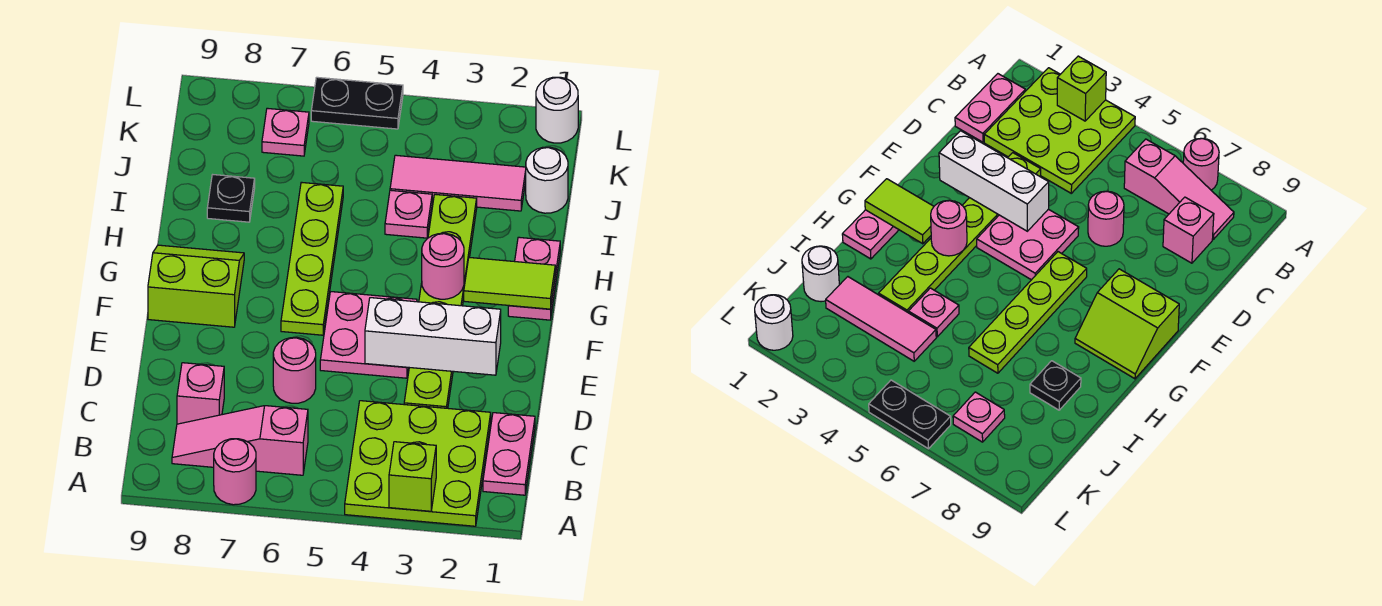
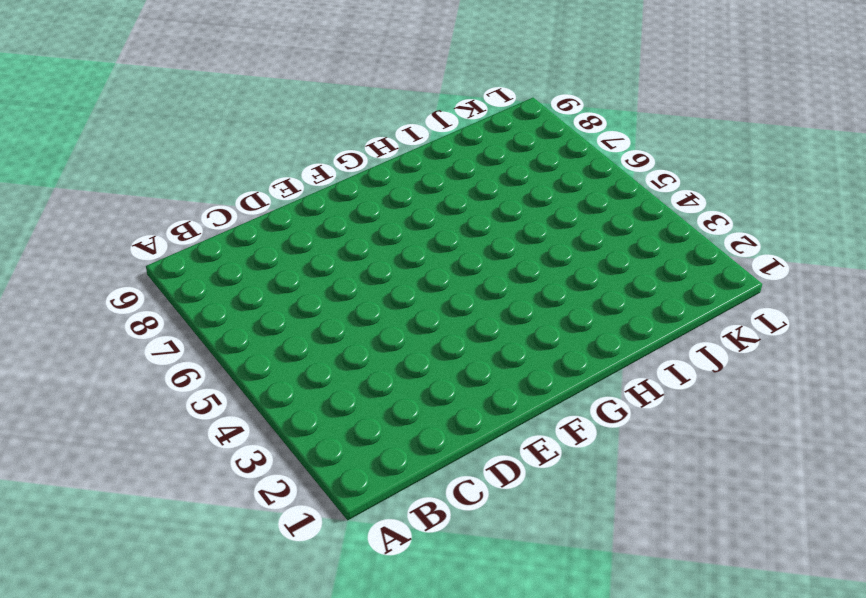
none -> lime 3x3 plate [345,401,491,526]
none -> pink 1x1 round brick [214,439,256,505]
none -> pink 1x2 plate [483,413,535,495]

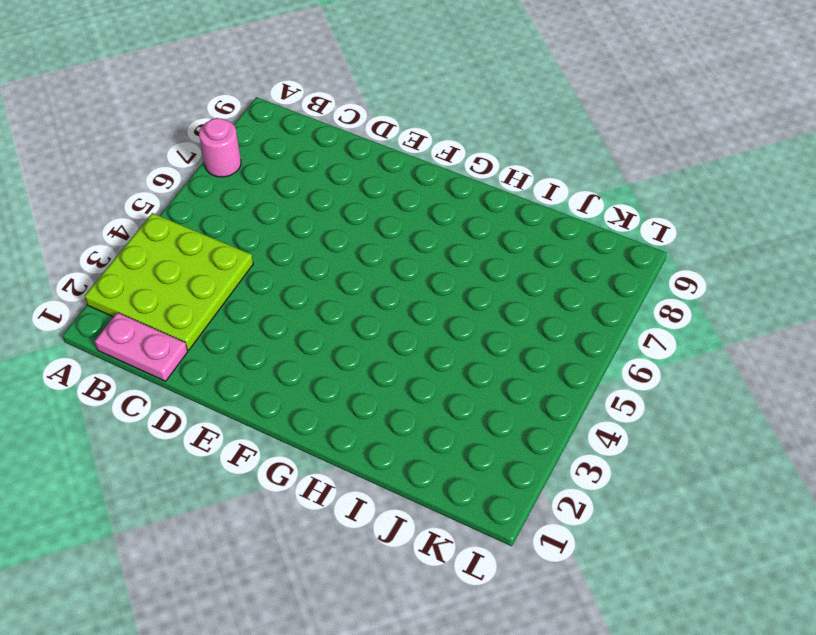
none -> pink 1x3 slope [172,406,308,475]
none -> pink 1x1 brick [177,363,224,424]
none -> lime 1x6 plate [404,194,477,408]

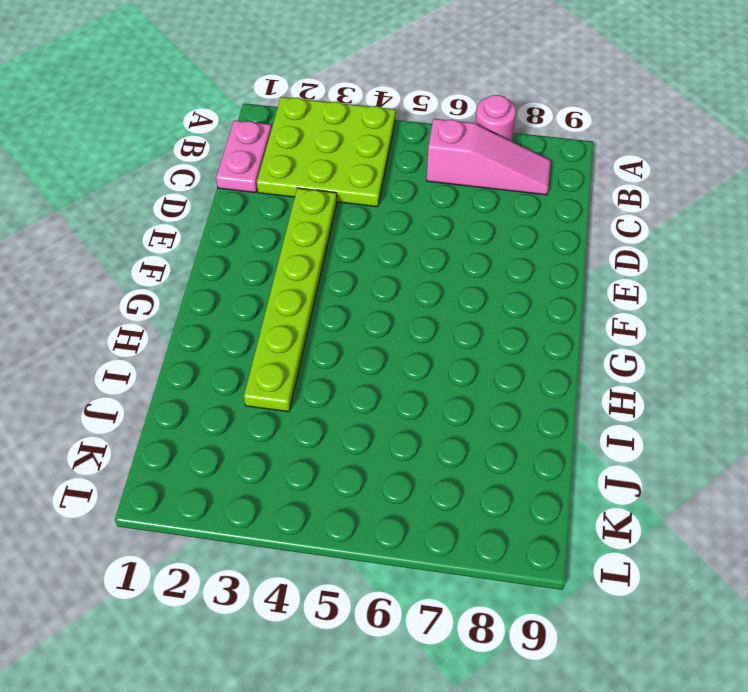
none -> pink 1x1 brick [177,363,224,424]
none -> pink 1x1 round brick [273,337,316,403]
none -> pink 2x2 plate [320,292,417,378]

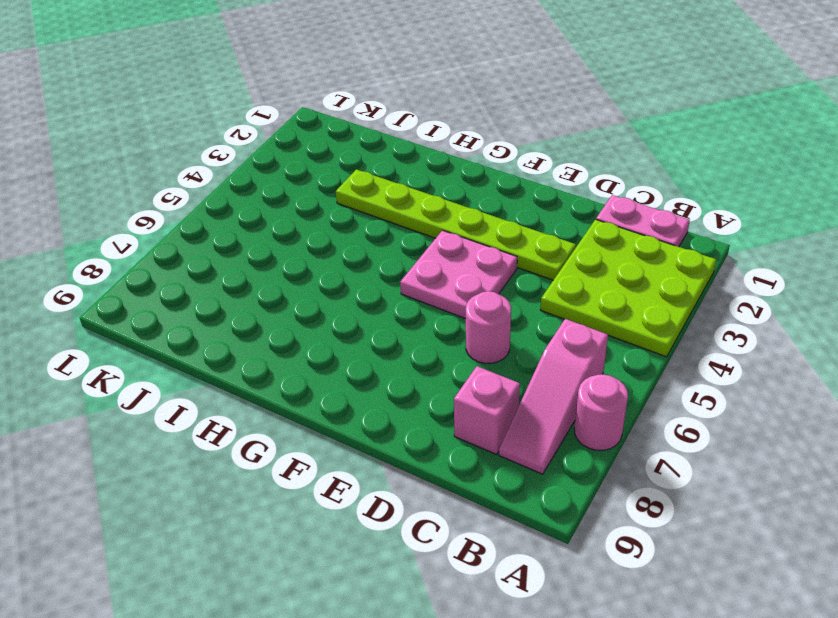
none -> lime 1x4 plate [281,182,343,335]
none -> lime 2x2 slope [148,245,244,327]
none -> pink 1x2 plate [508,237,560,320]

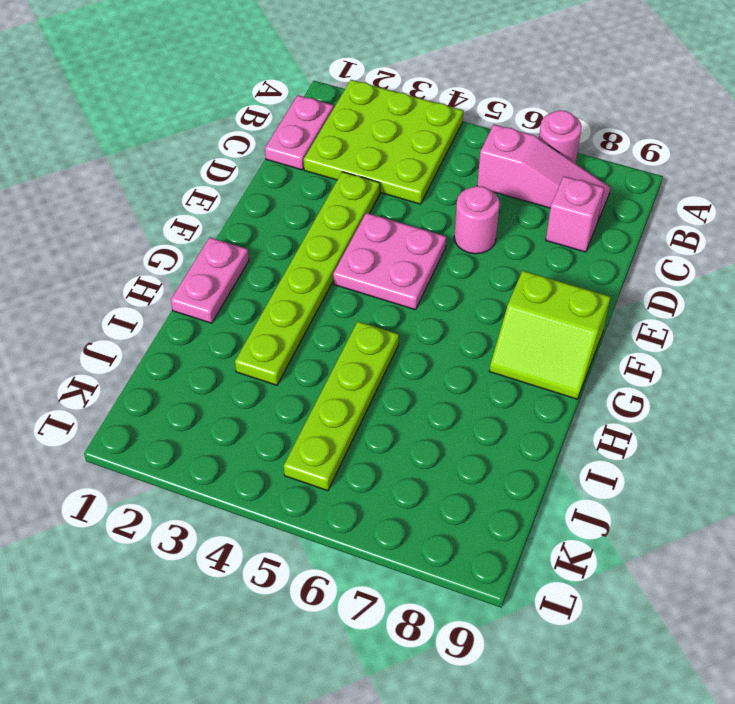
lime 1x4 plate [284,321,399,491] -> lime 1x4 plate moved to [281,182,343,335]
none -> pink 1x1 plate [385,190,432,238]
none -> black 1x1 plate [207,175,255,222]
none -> white 1x1 round brick [526,147,568,213]

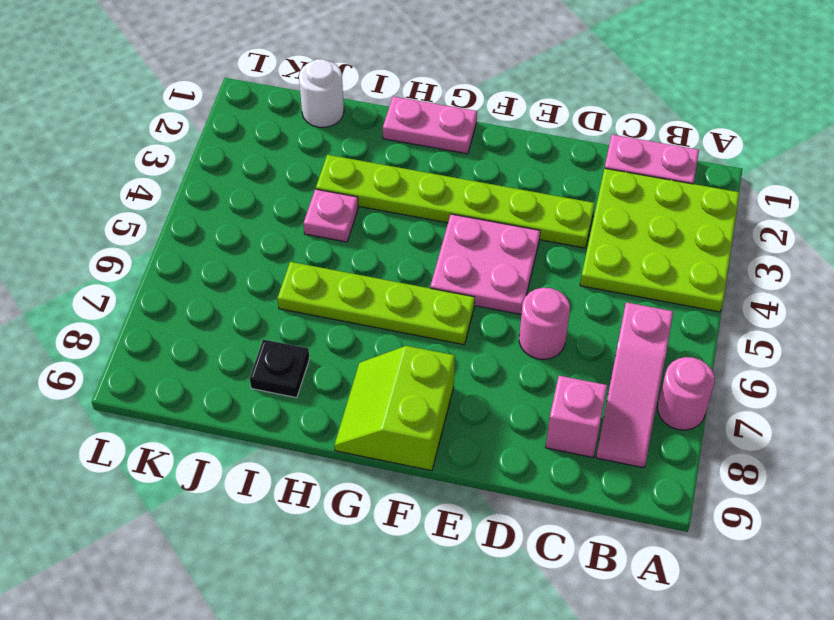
none -> pink 1x3 tile [390,155,526,211]
none -> pink 1x1 plate [262,108,309,156]
none -> white 1x1 round brick [536,77,578,143]

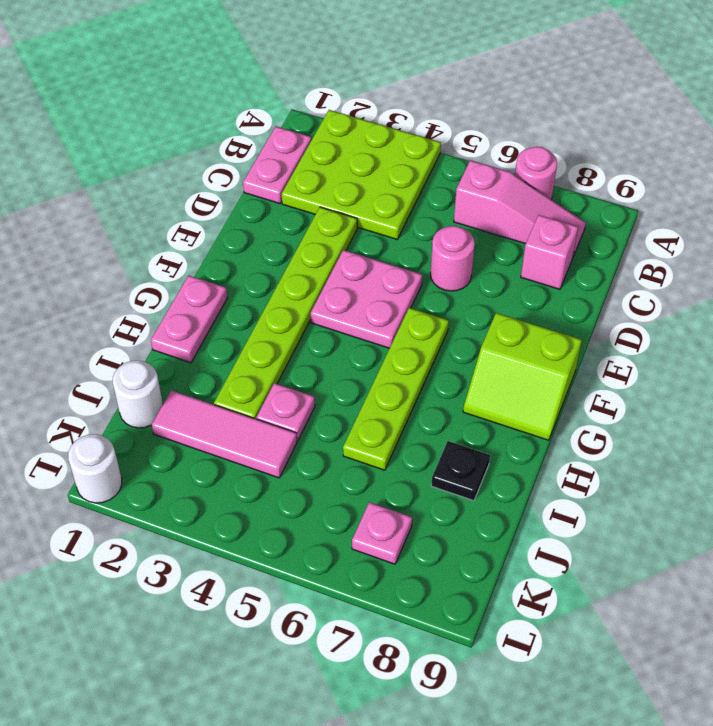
none -> black 1x2 plate [311,77,403,129]
none -> lime 1x1 brick [389,442,436,511]
none -> white 1x3 brick [365,298,501,375]

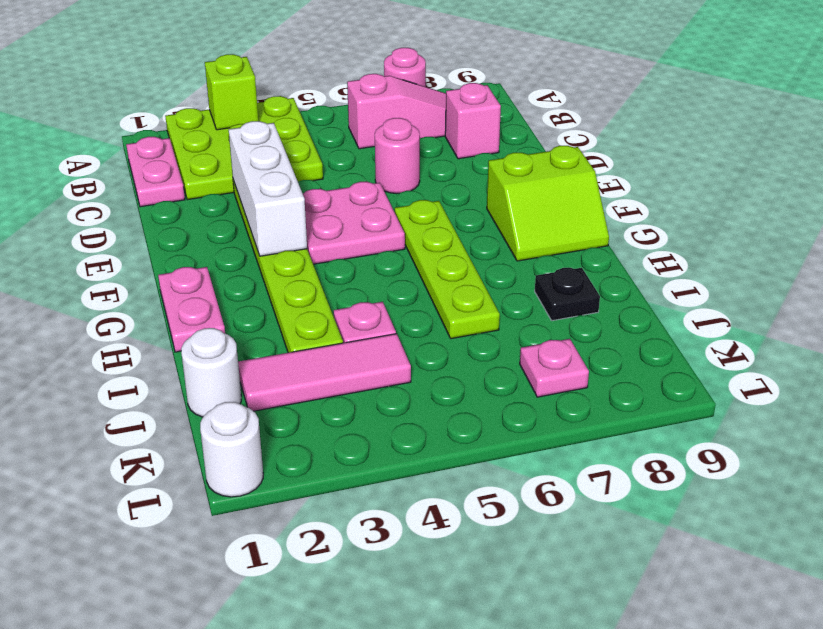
white 1x3 brick [229,121,307,256] -> white 1x3 brick turned to [365,298,501,375]
none -> black 1x2 plate [311,77,403,129]
none -> lime 1x2 tile [464,257,555,309]
none -> pink 1x1 round brick [422,233,464,299]

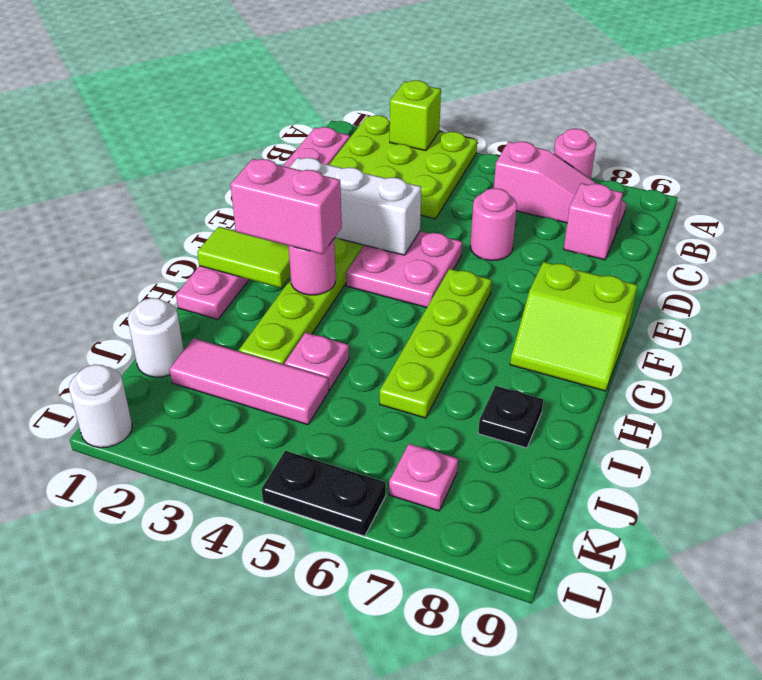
pink 1x2 brick [231,159,342,254] -> none

